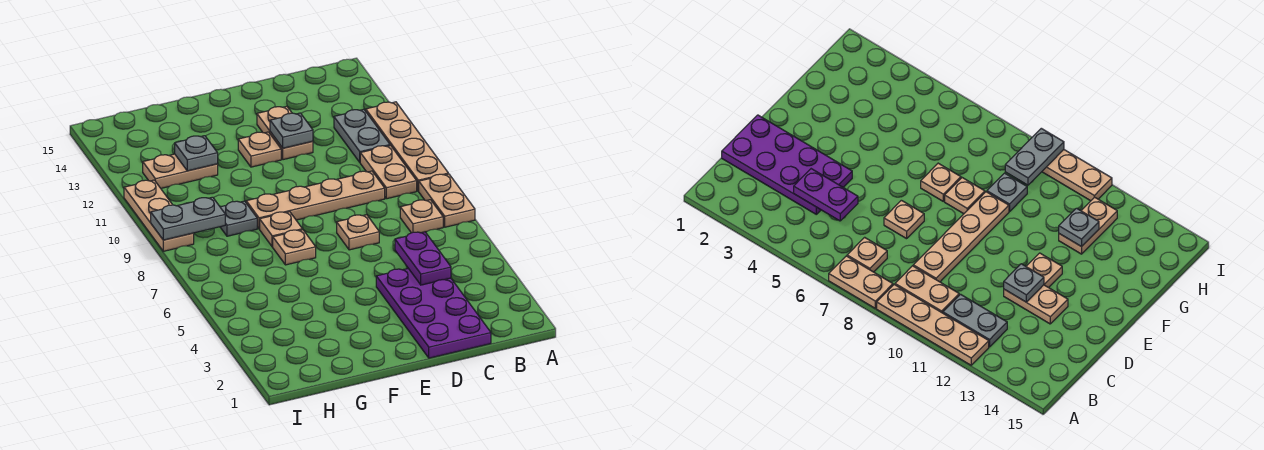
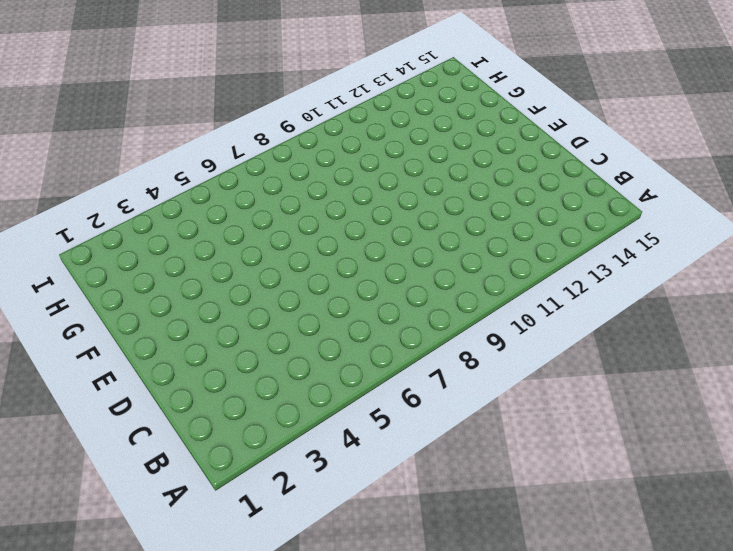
none -> tan 1x2 plate [419,174,475,227]
none -> tan 1x4 plate [366,102,448,191]
none -> tan 1x1 plate [400,200,443,233]

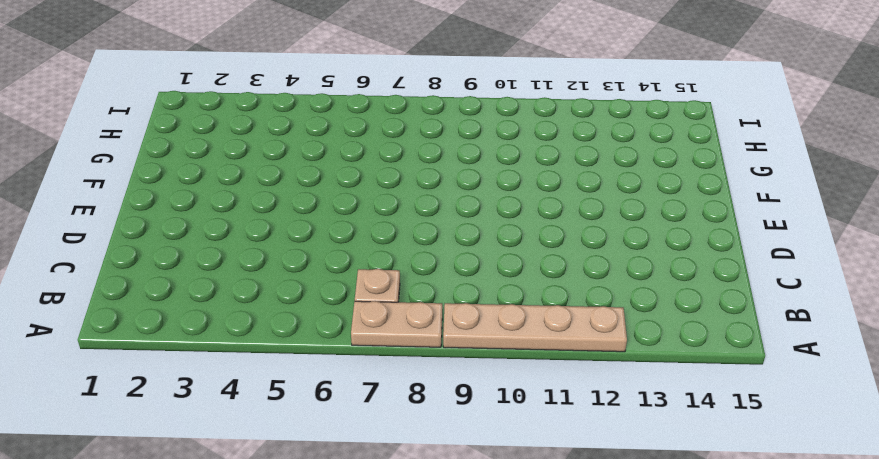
none -> tan 1x2 plate [360,146,417,199]
none -> grey 1x2 plate [334,109,390,162]
none -> purple 2x4 plate [376,268,491,358]

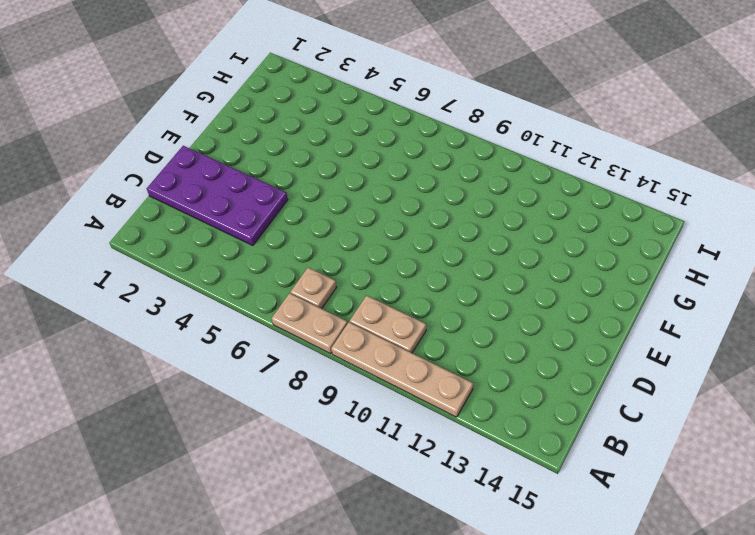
none -> grey 1x2 plate [334,109,390,162]
none -> tan 1x4 plate [246,171,385,229]
none -> tan 1x1 plate [337,215,379,250]

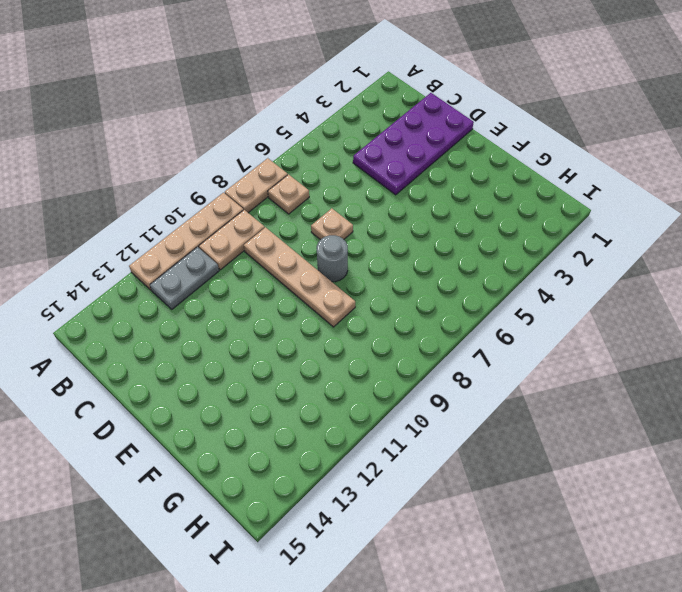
grey 1x1 round brick [317,235,348,282] -> none
none -> tan 1x2 plate [257,106,313,160]
none -> tan 1x1 plate [238,132,281,167]
none -> tan 1x1 plate [273,230,316,265]

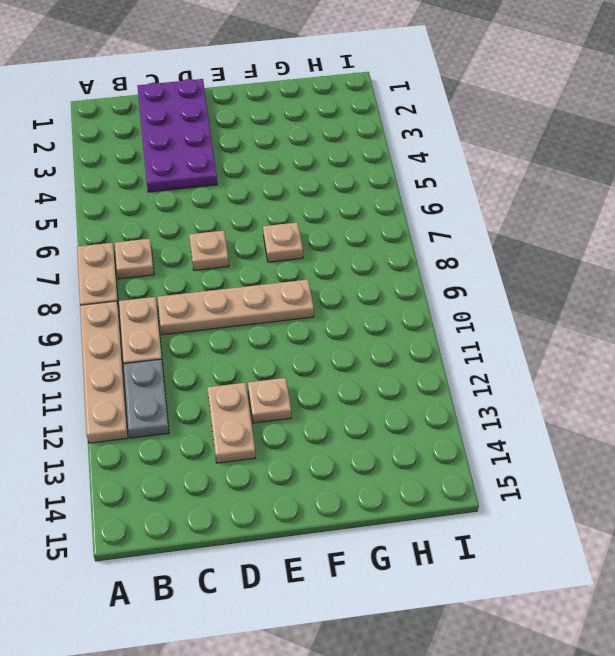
none -> tan 1x1 plate [260,212,302,247]
none -> grey 1x1 plate [220,201,257,236]
none -> tan 1x2 plate [143,154,218,188]

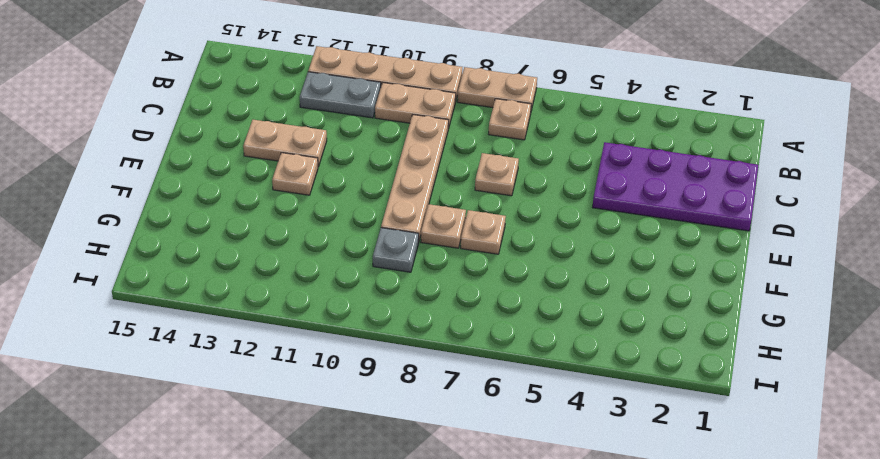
none -> tan 1x2 plate [143,154,218,188]
none -> tan 1x3 plate [124,180,194,251]
none -> purple 1x2 plate [395,232,451,285]

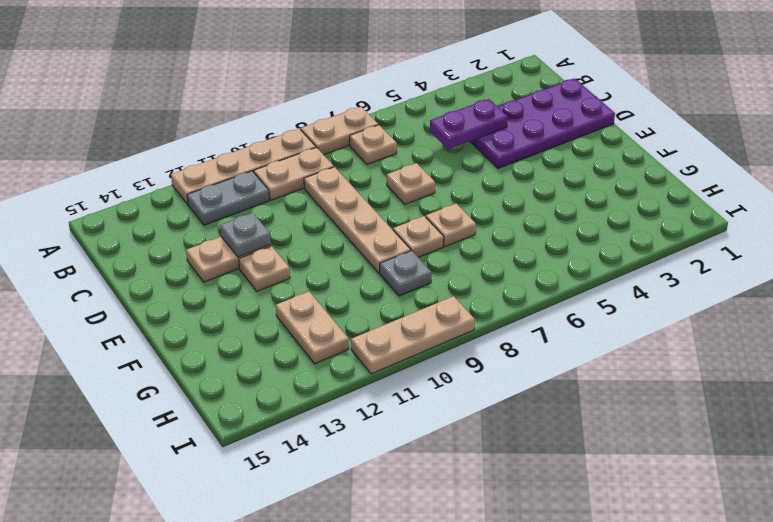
none -> grey 1x1 plate [175,136,218,171]
none -> grey 1x2 plate [151,197,225,240]

